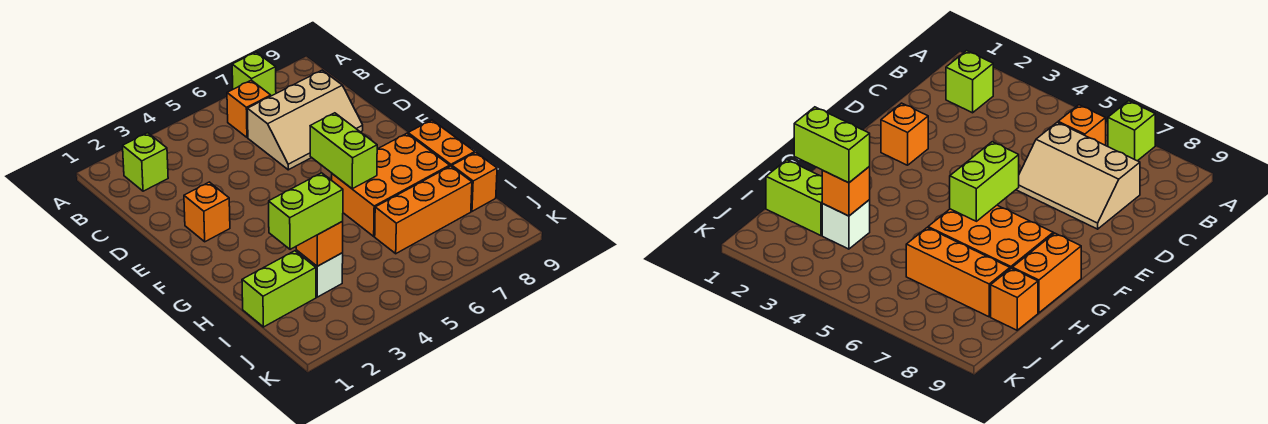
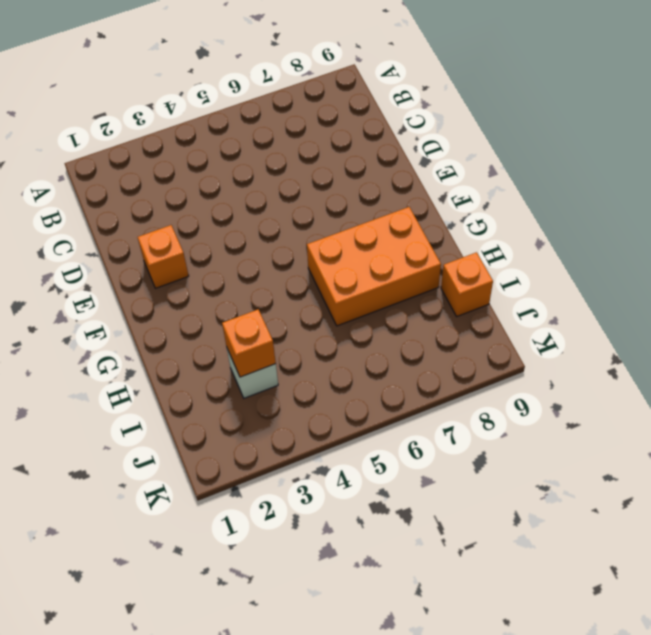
none -> lime 1x1 brick [232,52,276,96]
none -> lime 1x1 brick [123,133,168,191]
none -> orange 1x1 brick [227,80,271,137]

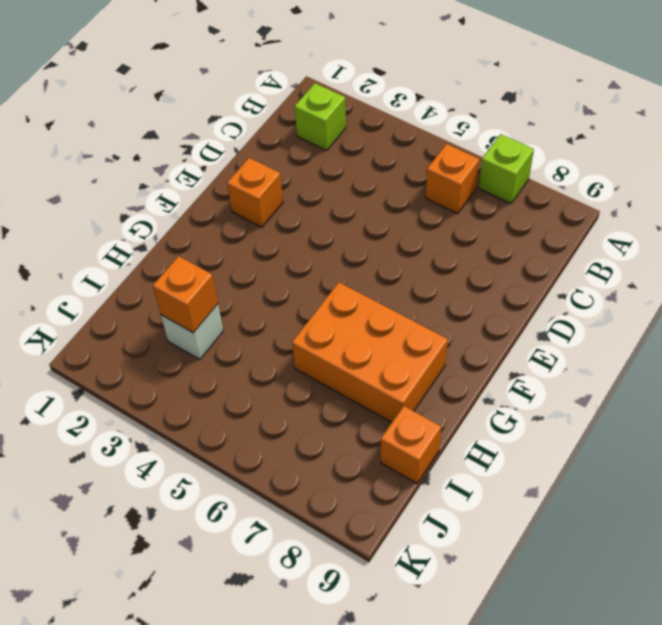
none -> tan 2x3 slope [247,70,363,170]
none -> orange 1x2 brick [408,120,475,166]
none -> lime 1x2 brick [242,251,316,327]

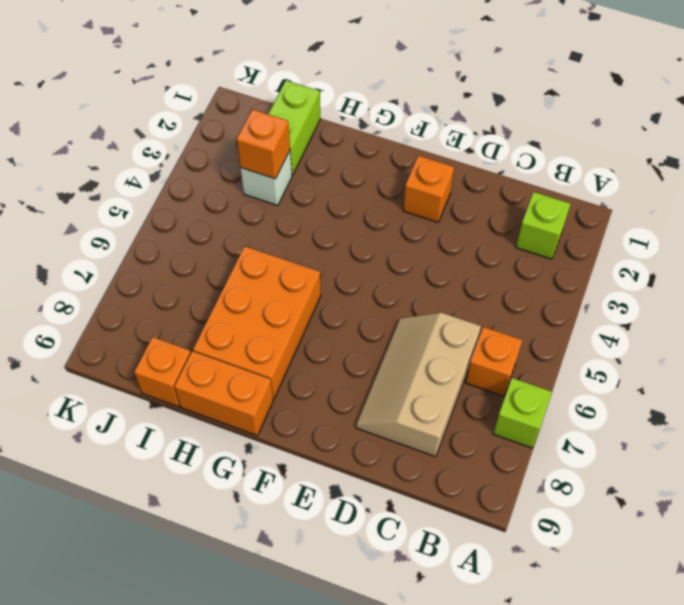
none -> orange 1x3 brick [375,166,472,254]
none -> lime 1x2 brick [310,113,377,189]
none -> lime 1x2 brick [269,173,343,249]

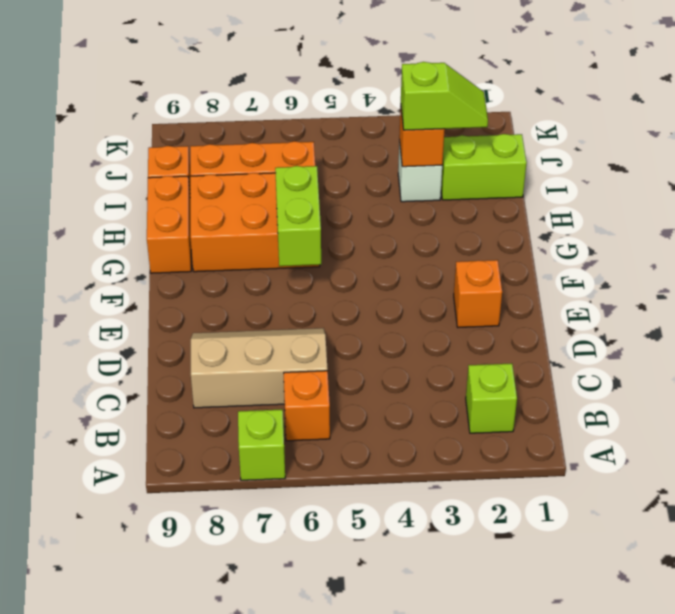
lime 1x2 slope [401,62,488,130] -> lime 1x2 brick [269,173,343,249]

